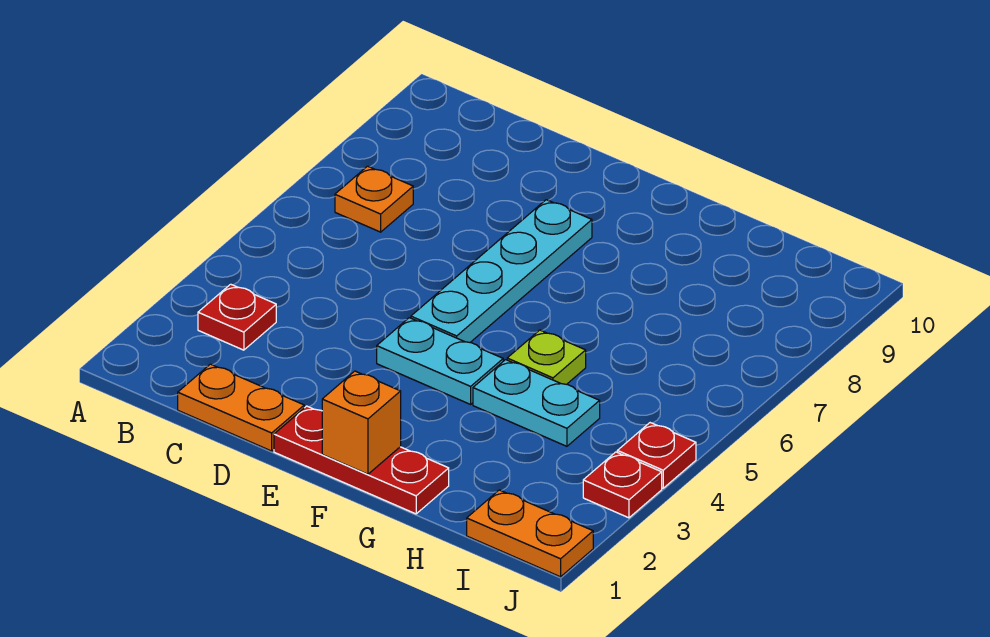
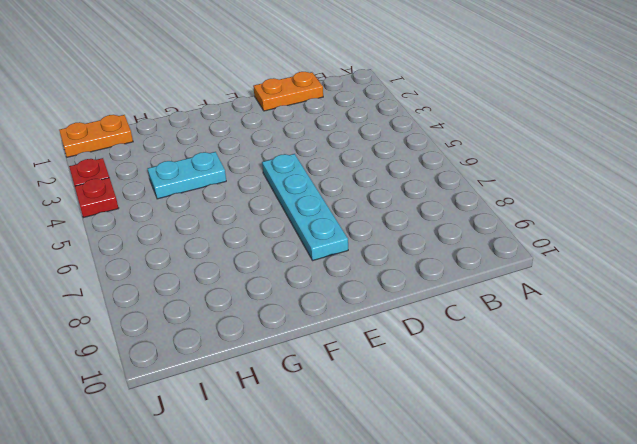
none -> red 1x1 plate [198,284,276,350]
none -> orange 1x1 plate [335,166,413,232]
none -> red 1x3 plate [274,406,449,514]

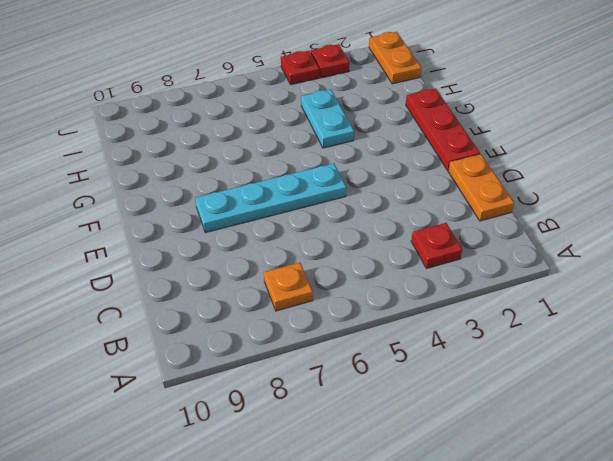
none -> cyan 1x2 plate [377,318,503,404]
none -> lime 1x1 plate [507,330,586,384]
none -> orange 1x1 brick [322,371,401,474]

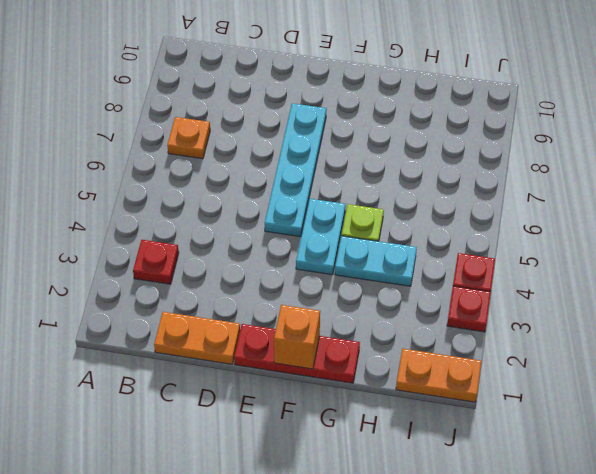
cyan 1x2 plate [296,199,345,275] -> cyan 1x2 plate turned to [377,318,503,404]

